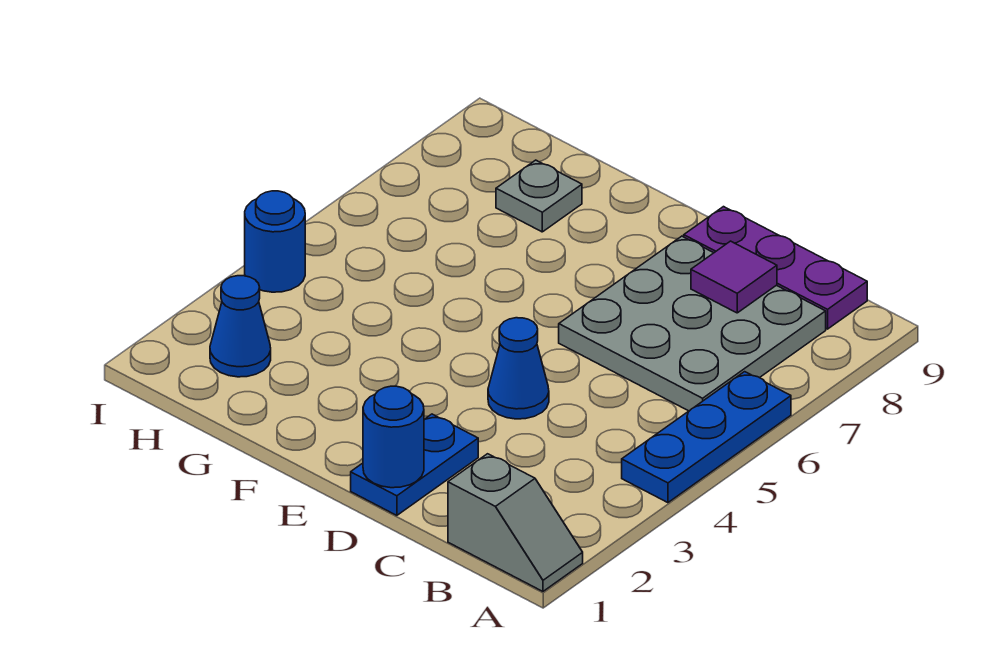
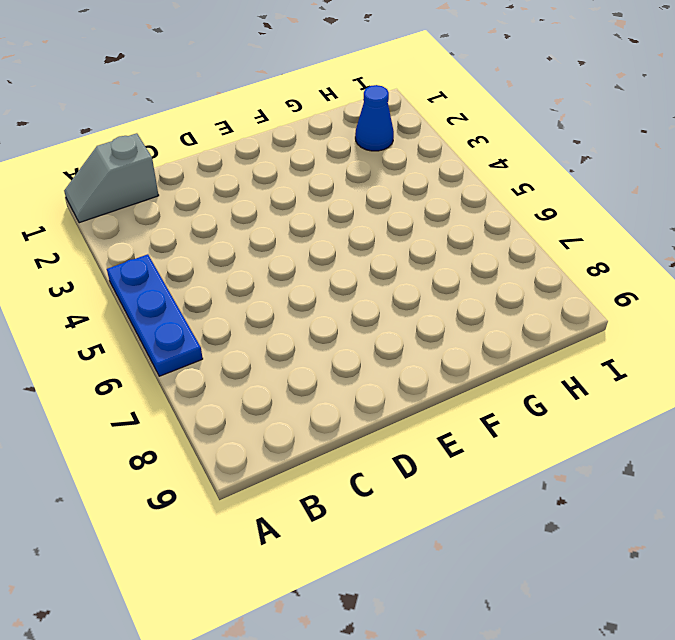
none -> grey 3x3 plate [559,236,826,411]
none -> purple 1x3 plate [684,207,867,329]

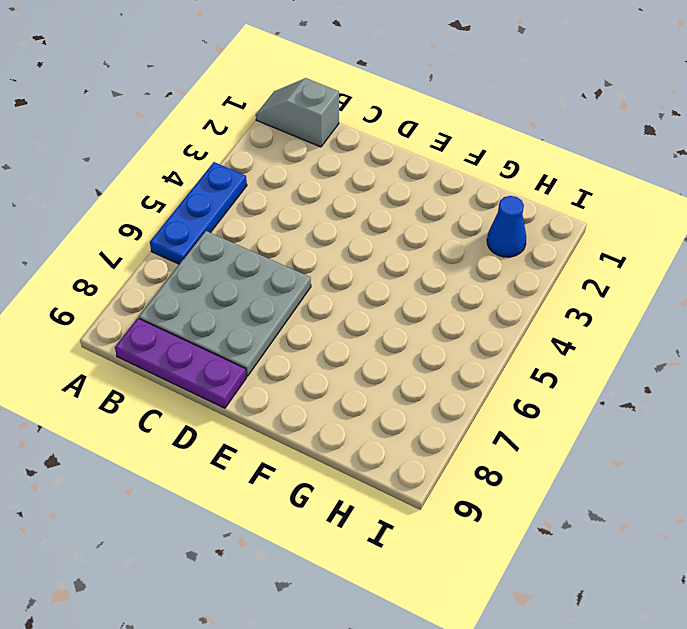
none -> blue 1x2 plate [351,414,478,515]
none -> blue 1x1 cone [488,318,549,419]

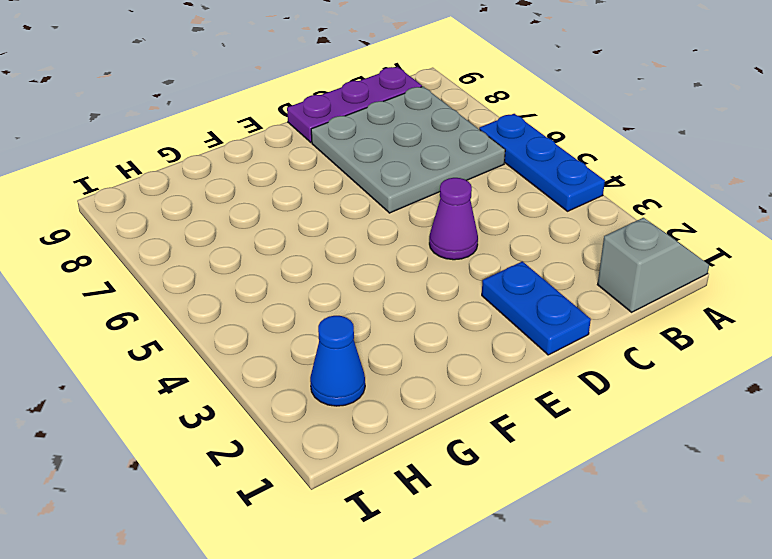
purple 1x1 cone [429,178,478,260] -> blue 1x1 cone [488,318,549,419]
none -> grey 1x1 plate [496,160,582,232]
none -> blue 1x1 round brick [245,191,305,292]

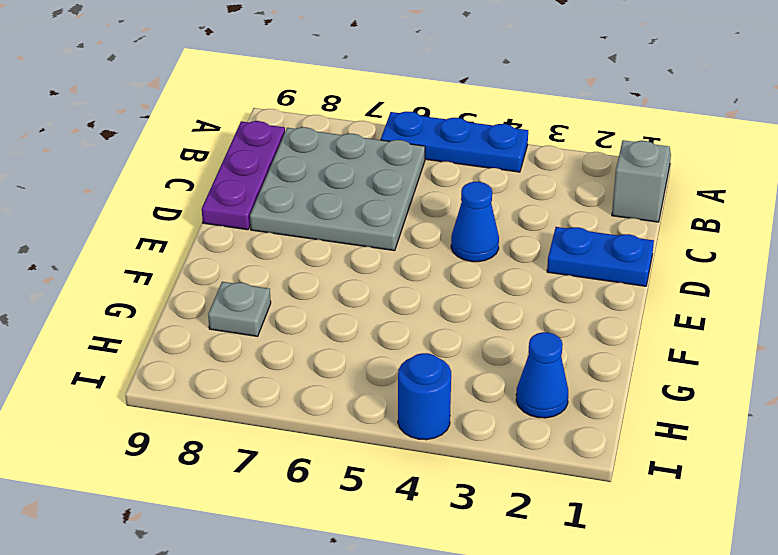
none -> purple 1x1 tile [691,241,777,313]
none -> blue 1x1 round brick [363,386,424,488]

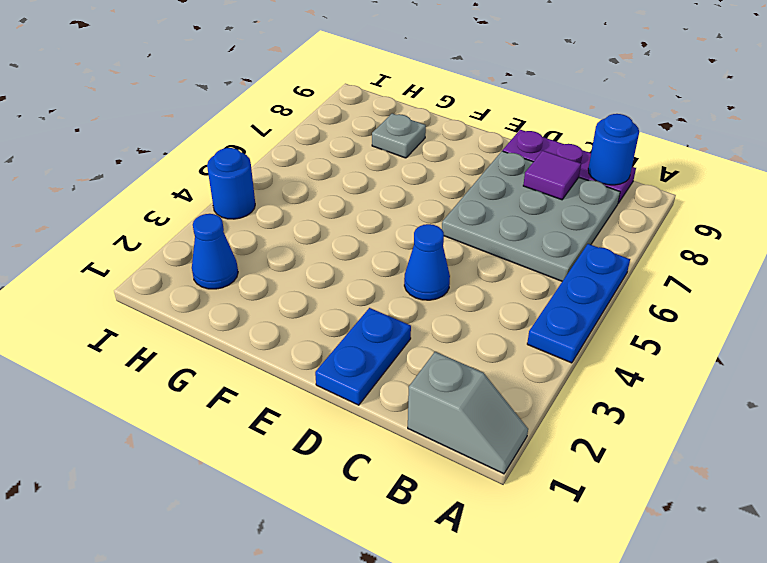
blue 1x1 round brick [588,114,639,185] -> blue 1x1 round brick moved to [363,386,424,488]

